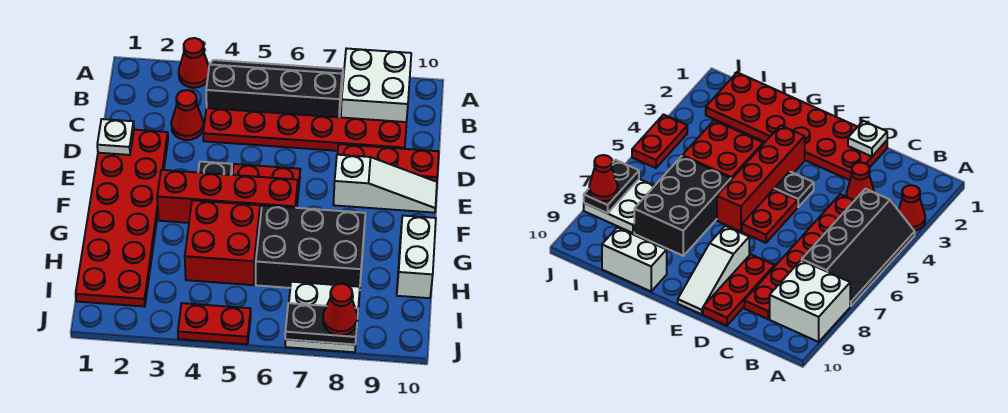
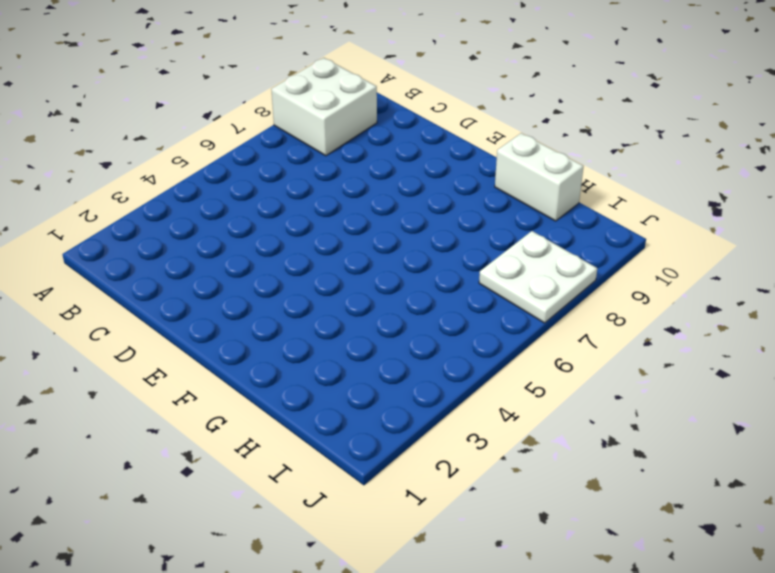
none -> red 1x1 cone [179,38,209,88]
none -> black 2x4 slope [206,60,343,117]
none -> red 1x1 cone [171,90,203,140]

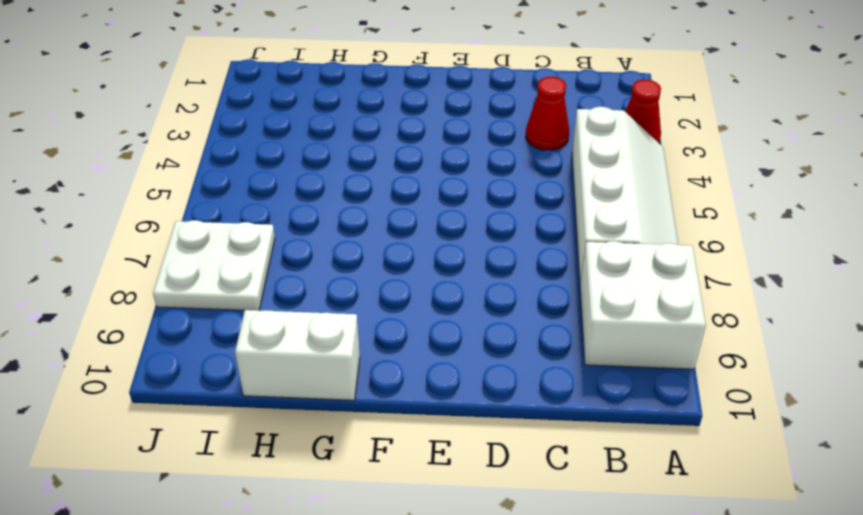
white 2x4 slope [572,107,678,282] -> black 2x4 slope [206,60,343,117]
none -> red 1x6 plate [203,108,407,151]
none -> red 2x6 plate [76,130,168,307]
none -> red 1x3 plate [338,144,439,182]

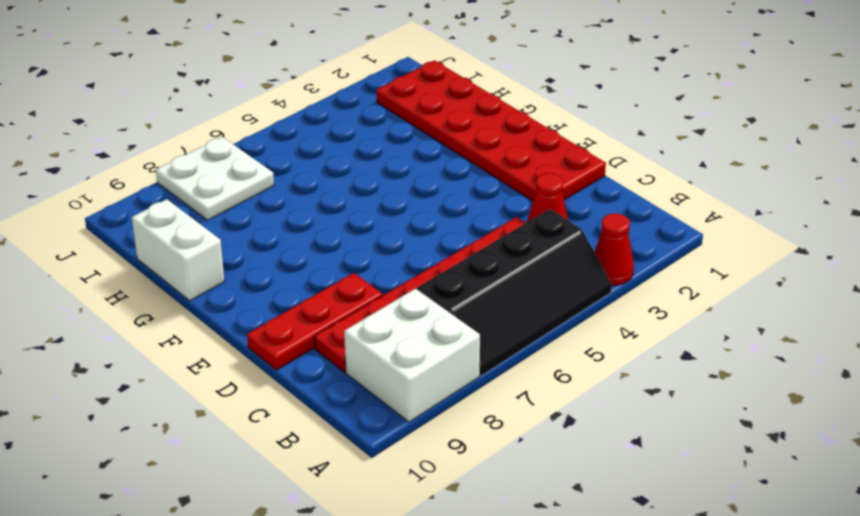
none -> black 1x1 plate [198,162,232,175]
none -> red 1x2 plate [232,164,300,202]
none -> white 1x3 slope [333,155,437,213]

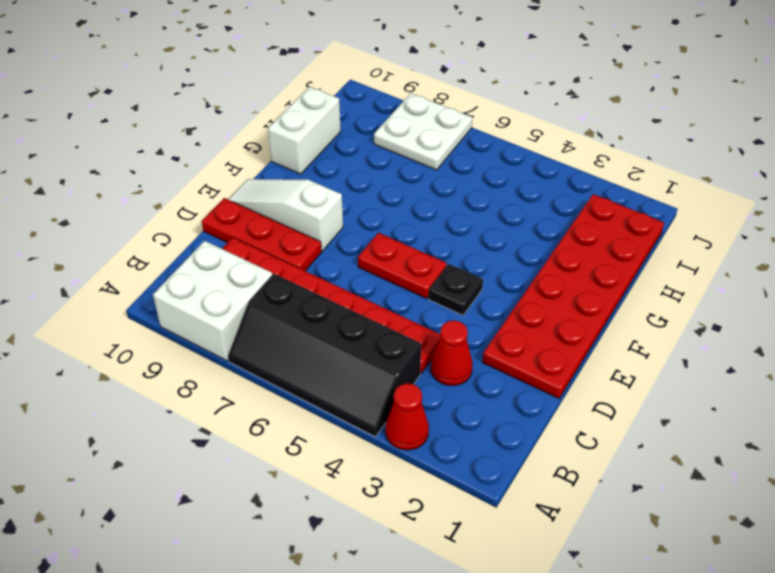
none -> red 1x4 brick [157,170,298,223]
none -> red 2x2 brick [185,200,260,285]
none -> black 2x3 brick [256,205,365,288]

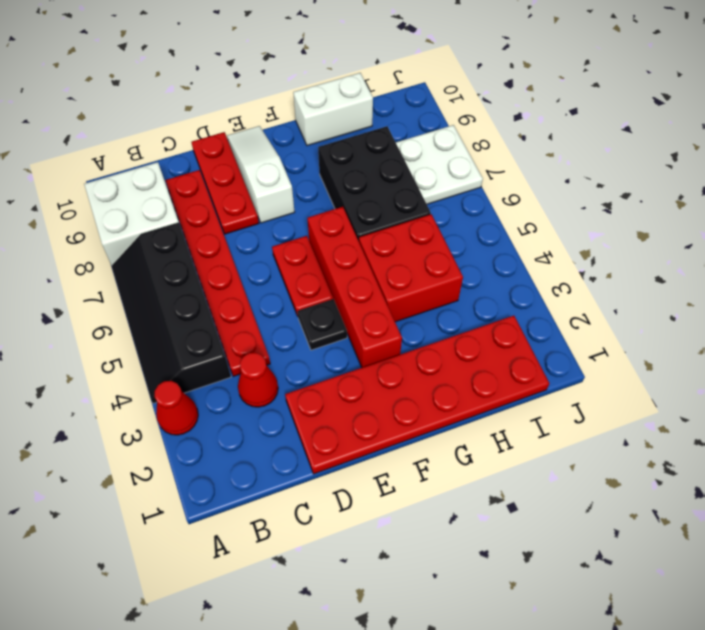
none -> red 1x2 plate [178,303,251,344]
none -> white 1x1 plate [97,119,134,155]
none -> black 1x2 plate [285,303,358,345]

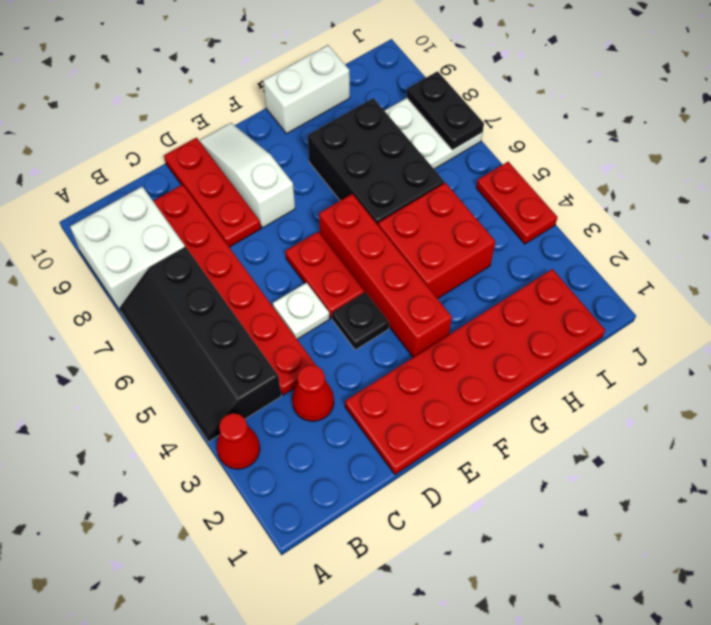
white 1x1 plate [273,283,329,339] -> white 1x1 plate moved to [97,119,134,155]
none -> red 1x1 cone [323,284,357,335]

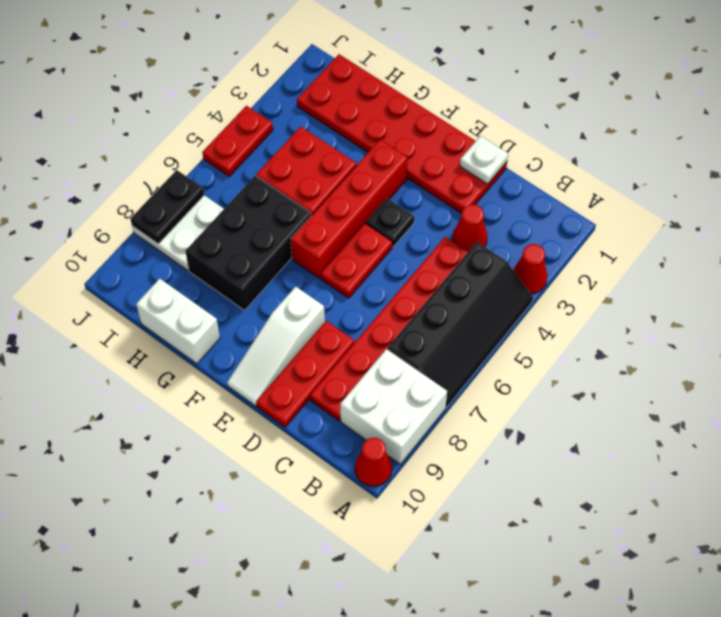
red 1x1 cone [355,438,392,486] -> red 1x1 cone moved to [323,284,357,335]

